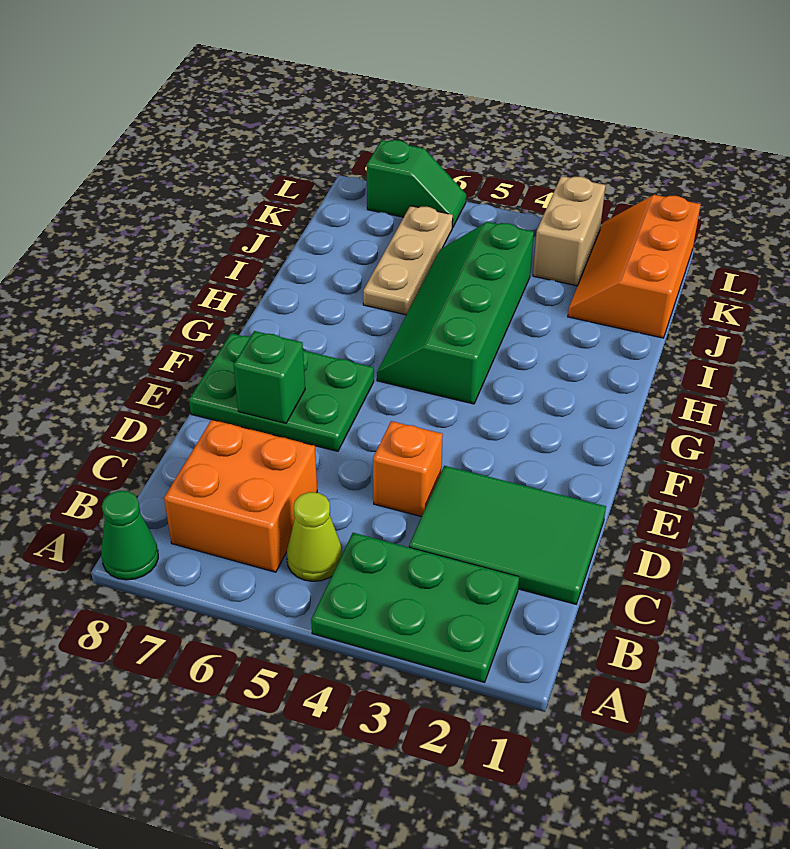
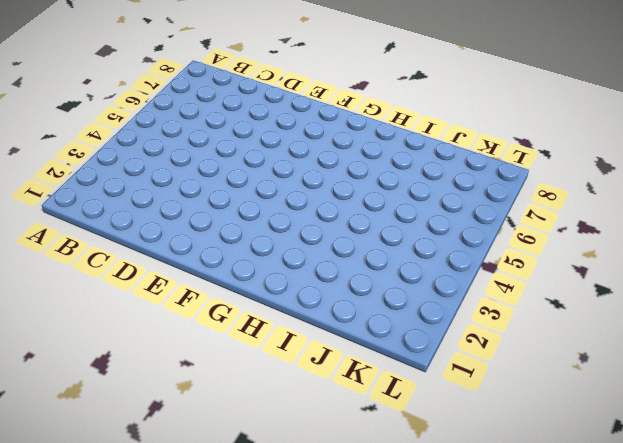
none -> green 2x3 plate [311,533,519,682]
none -> green 1x1 cone [101,491,158,580]
none -> lime 1x1 cone [287,492,342,581]

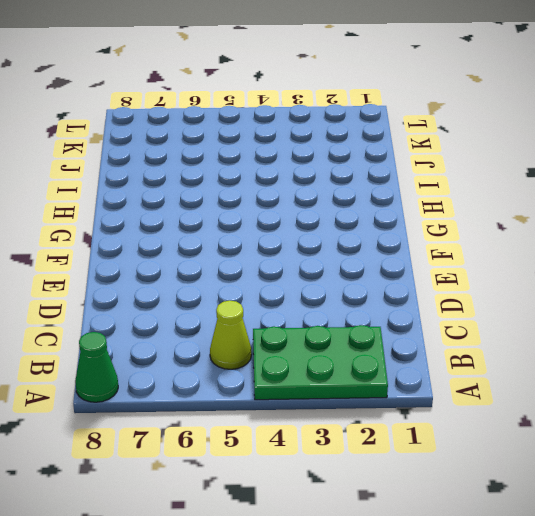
none -> orange 2x2 brick [164,420,317,572]
none -> green 2x3 tile [409,466,606,604]
none -> orange 1x1 brick [373,421,443,517]

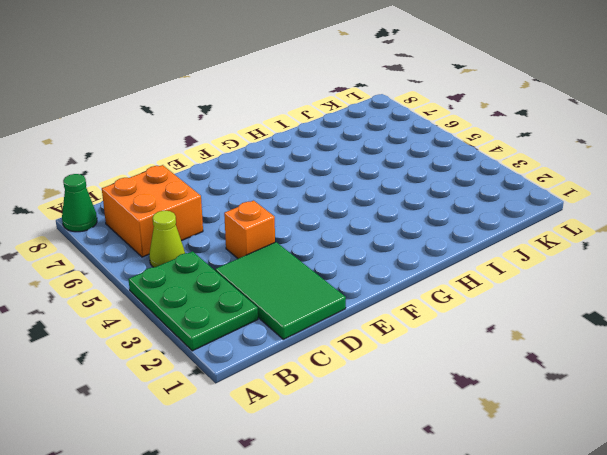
none -> green 2x3 plate [189,333,374,451]
none -> green 2x4 slope [377,222,534,404]
none -> tan 1x3 plate [363,206,453,315]

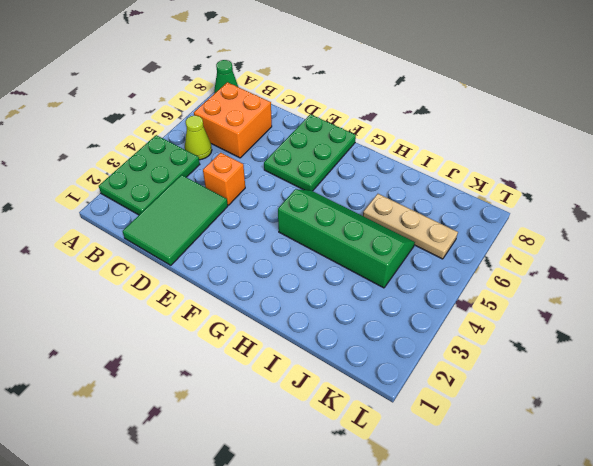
none -> orange 2x3 slope [568,195,701,338]
none -> tan 1x2 brick [533,176,605,286]
none -> green 1x2 slope [366,140,466,228]

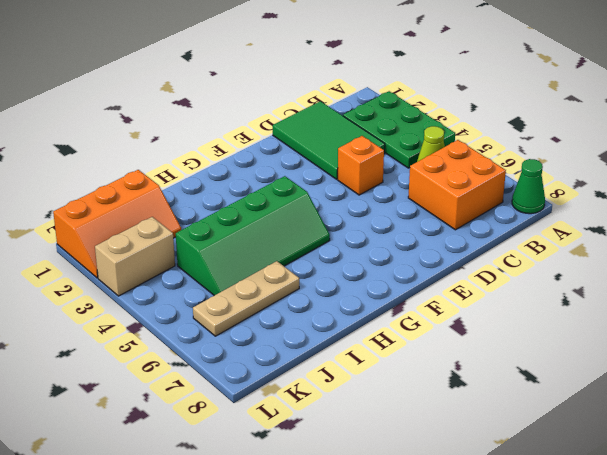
none -> green 2x3 plate [189,333,374,451]
none -> green 1x2 slope [366,140,466,228]
none -> green 1x1 brick [234,331,305,423]

